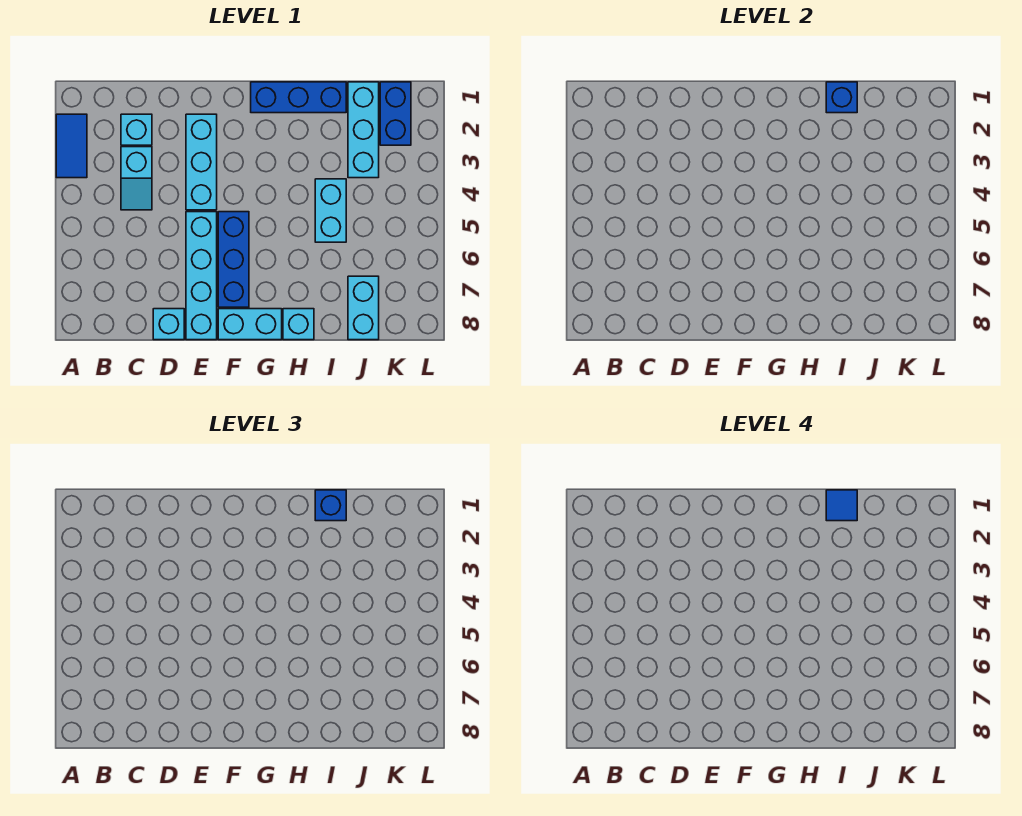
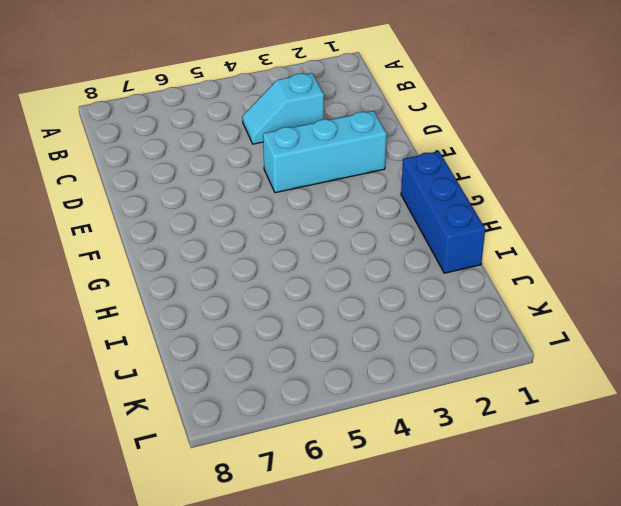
none -> blue 1x2 tile [56,114,87,178]
none -> cyan 1x1 brick [121,114,152,145]
none -> cyan 1x1 brick [153,309,184,340]

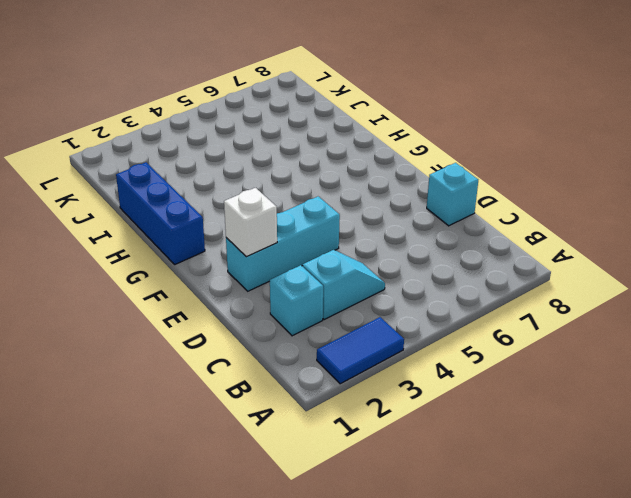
white 1x1 brick [224,188,277,257] -> none
none -> cyan 1x4 brick [186,212,217,340]
none -> blue 1x3 brick [218,212,249,307]
none -> cyan 1x2 brick [218,309,282,340]

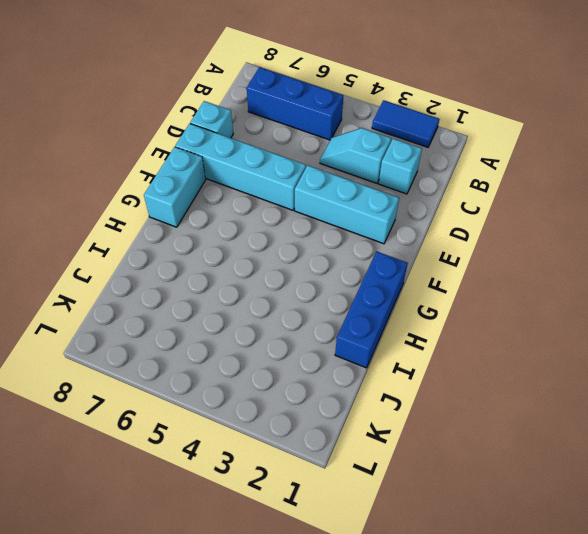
blue 1x3 brick [247,67,343,140] -> blue 1x3 brick moved to [218,212,249,307]
none -> cyan 1x1 brick [283,309,314,340]
none -> cyan 1x2 brick [315,179,346,242]
none -> cyan 1x3 brick [348,82,379,178]

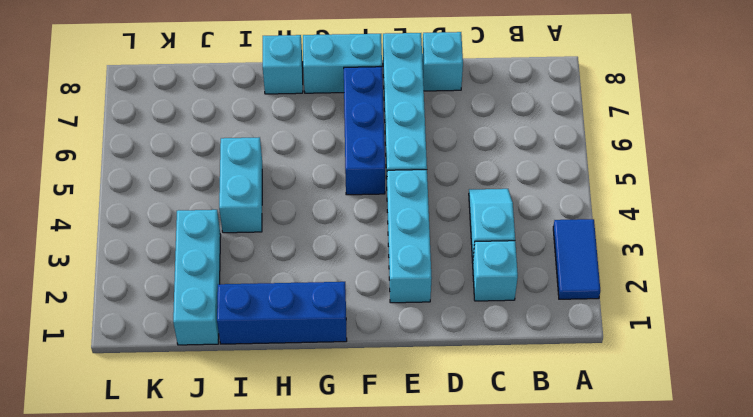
none -> cyan 1x2 brick [348,276,379,340]
none -> blue 1x2 brick [380,82,411,145]
none -> blue 1x1 brick [826,82,857,113]

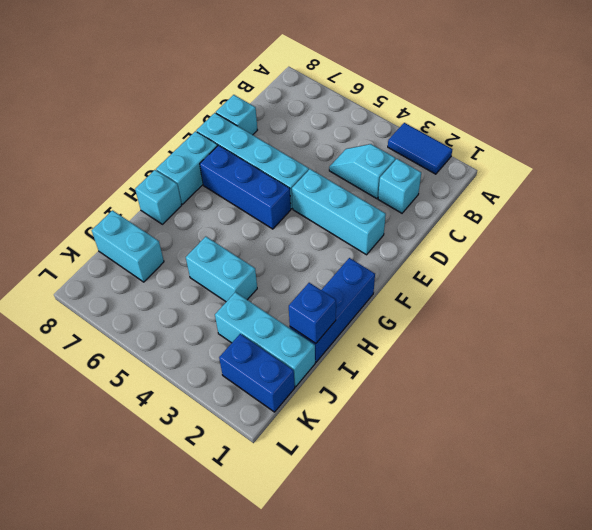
none -> blue 1x1 brick [315,490,346,521]
none -> blue 1x1 tile [826,490,857,521]

